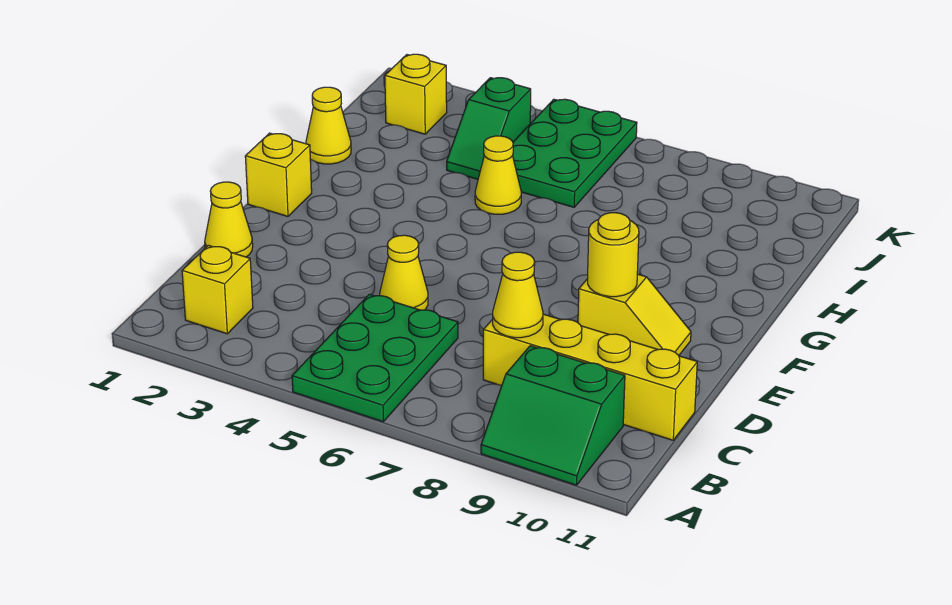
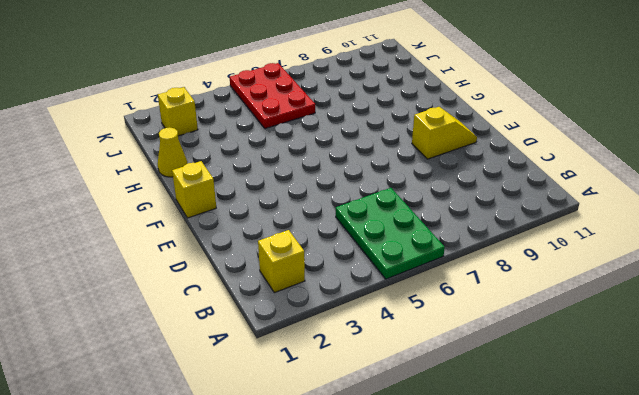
red 2x3 plate [230,63,315,129] -> green 2x3 plate [513,99,637,207]
none -> green 2x2 slope [481,346,625,485]
none -> yellow 1x4 brick [483,314,697,440]
none -> yellow 1x1 cone [205,182,253,257]

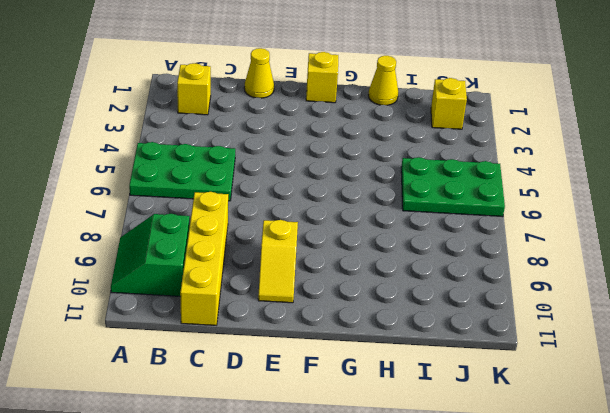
none -> yellow 1x1 cone [380,235,428,310]
none -> yellow 1x1 cone [475,136,521,214]
none -> green 1x2 slope [447,78,531,179]

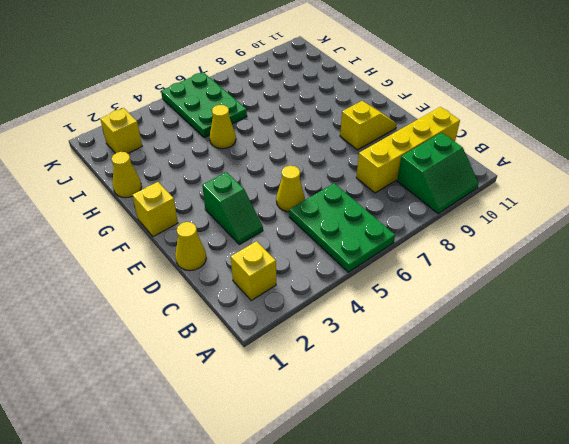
green 1x2 slope [202,172,263,245] -> green 1x2 slope moved to [447,78,531,179]
none -> yellow 1x1 cone [493,252,543,338]
none -> yellow 1x1 round brick [588,213,639,297]

